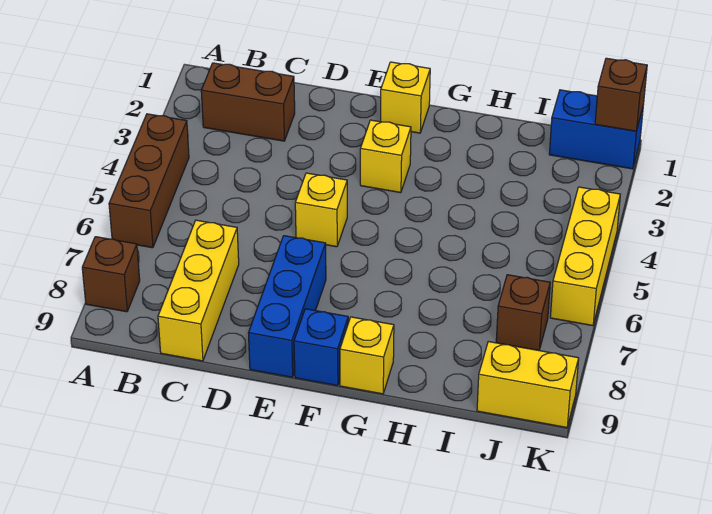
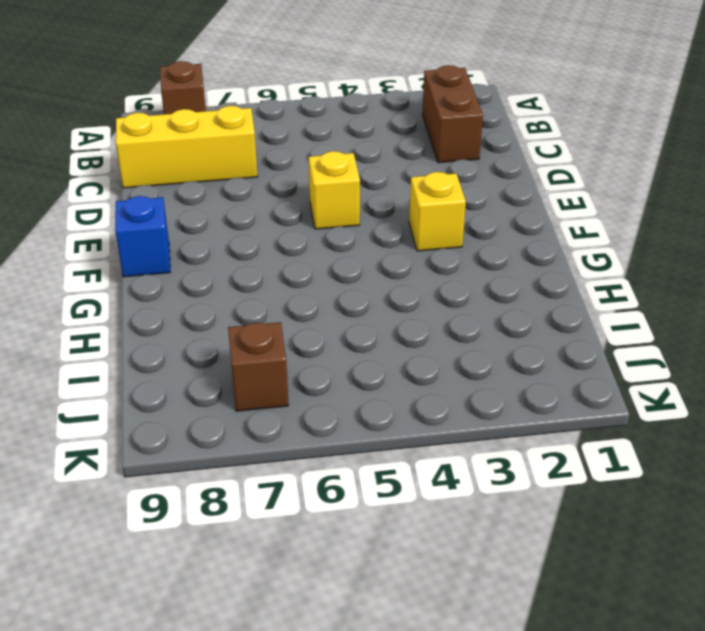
none -> brown 1x3 brick [109,114,189,248]
none -> blue 1x3 brick [248,236,326,377]
none -> yellow 1x1 brick [381,62,430,133]

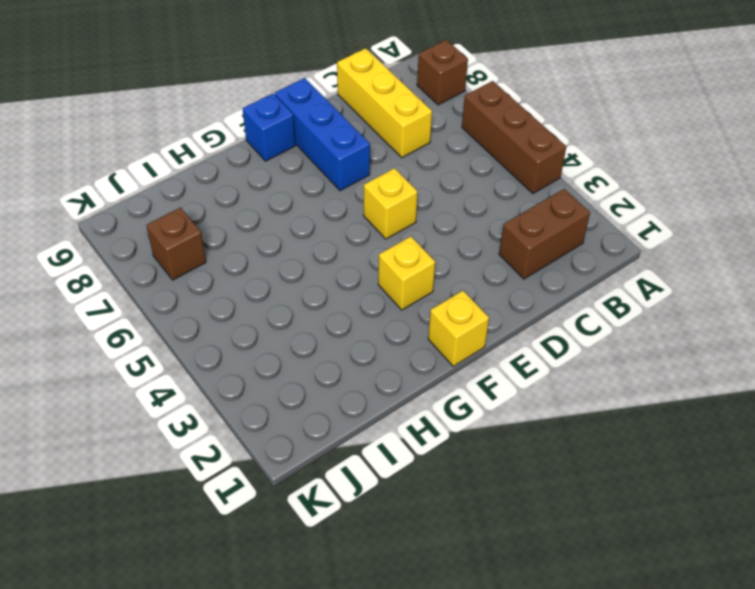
none -> yellow 1x1 brick [340,317,394,394]
none -> blue 1x2 brick [549,90,644,169]
none -> yellow 1x2 brick [477,342,579,428]

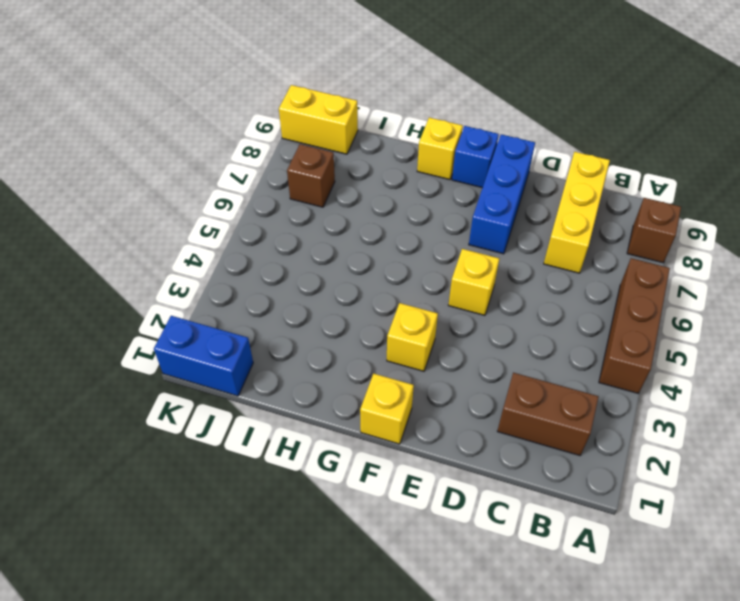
none -> yellow 1x3 brick [550,187,620,326]
none -> brown 1x1 brick [595,58,647,131]

